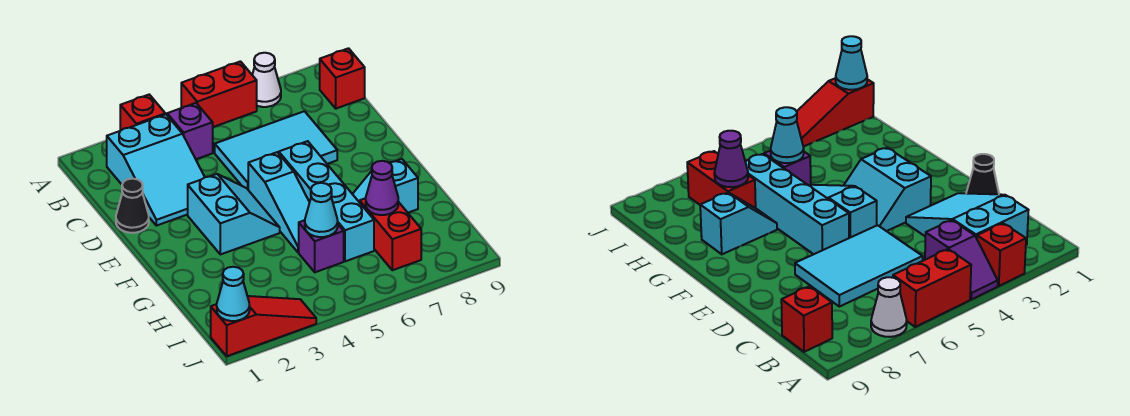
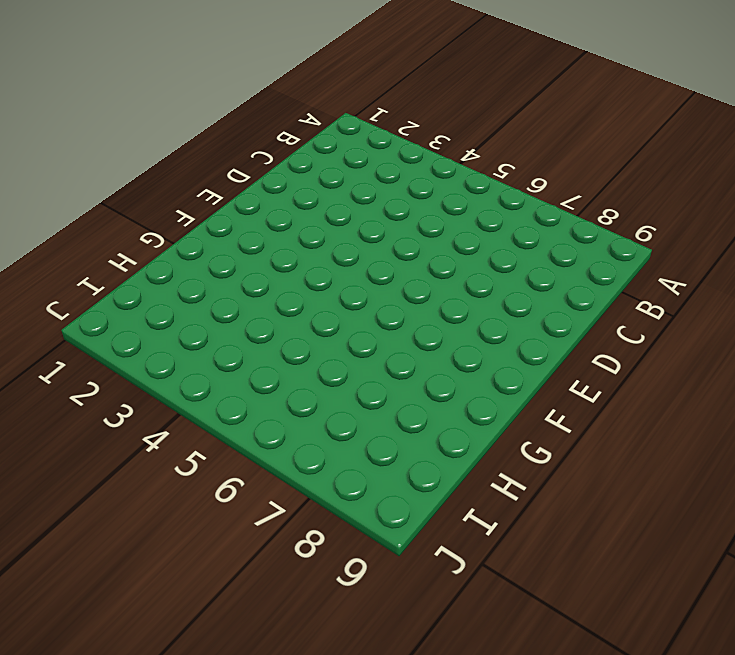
none -> red 1x1 brick [120,95,165,131]
none -> purple 1x2 slope [166,103,213,159]
none -> red 1x2 brick [181,61,257,127]

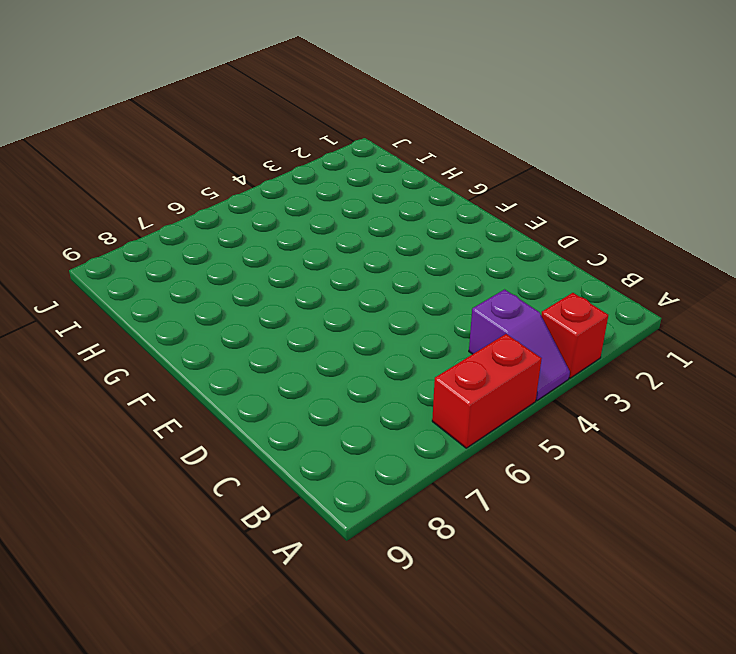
none -> white 1x1 cone [252,53,281,107]
none -> cyan 2x3 slope [106,114,205,226]
none -> red 1x1 brick [320,48,365,109]

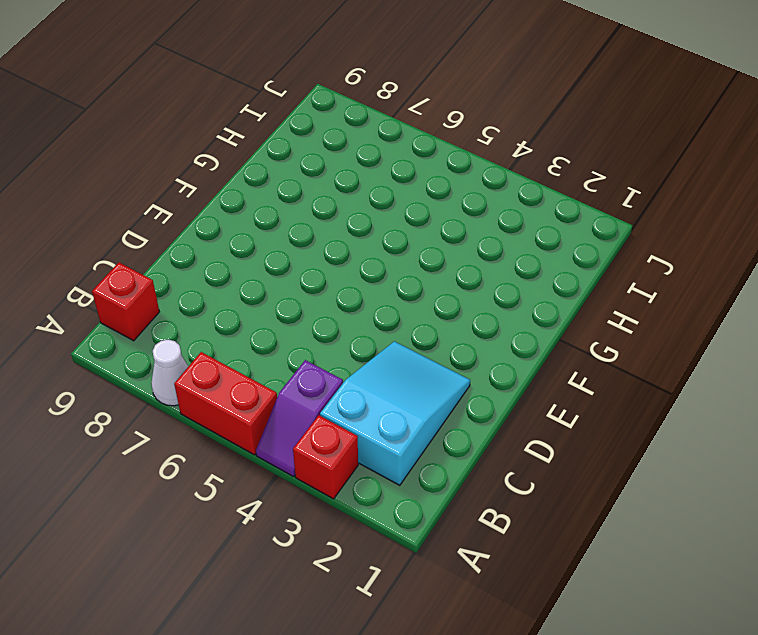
none -> cyan 2x3 tile [215,111,337,189]
none -> black 1x1 cone [116,179,149,233]
none -> cyan 2x2 slope [188,174,280,254]

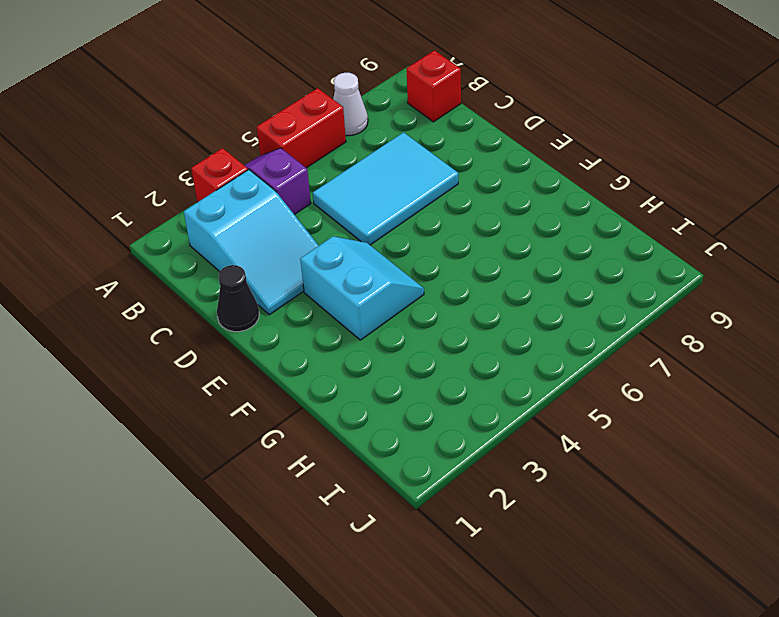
none -> cyan 1x3 slope [248,152,310,252]
none -> cyan 1x4 brick [279,141,374,261]
none -> cyan 1x2 slope [353,159,418,213]

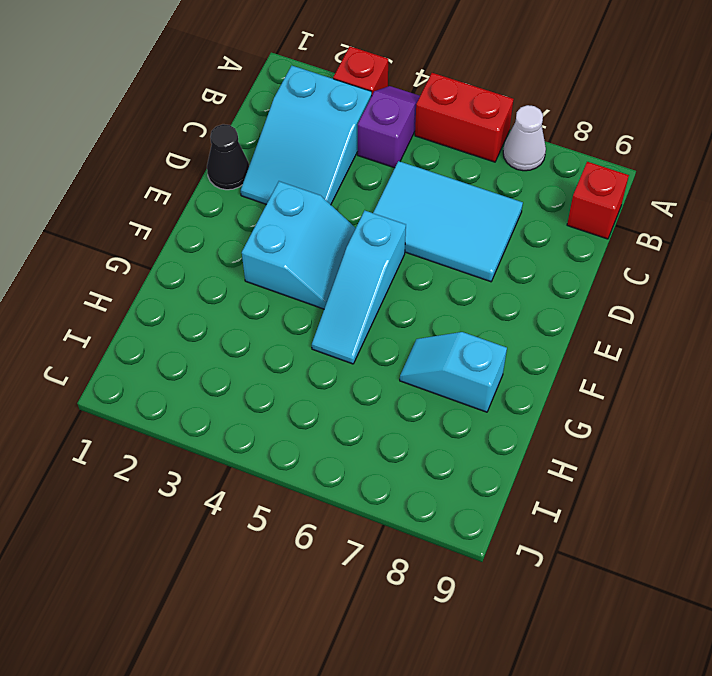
none -> cyan 1x4 brick [279,141,374,261]
none -> purple 1x1 brick [299,220,344,272]
none -> red 1x2 brick [360,198,421,270]

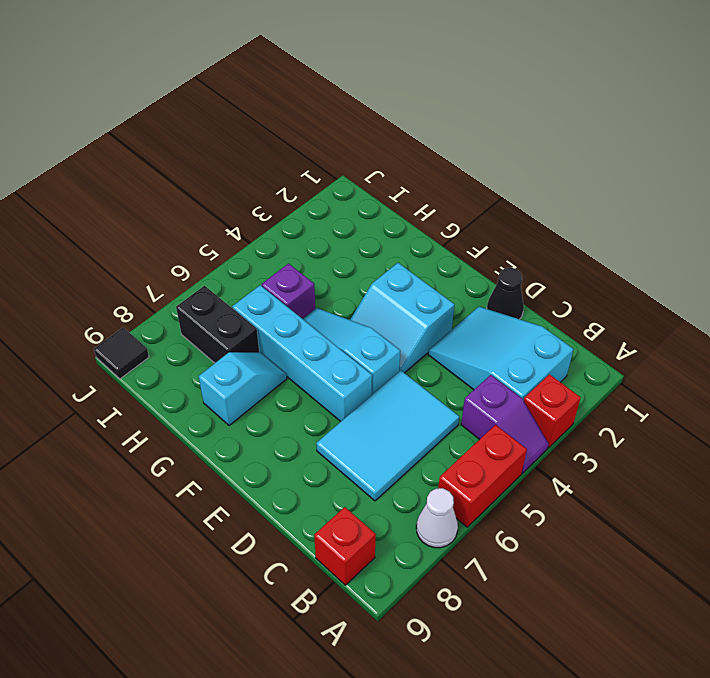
black 1x2 brick [176,286,259,363] -> red 1x2 brick [360,198,421,270]
black 1x1 tile [94,328,149,379] -> none
none -> red 1x3 slope [211,296,316,356]
none -> cyan 1x1 cone [305,183,338,237]
none -> purple 1x1 cone [366,161,398,215]

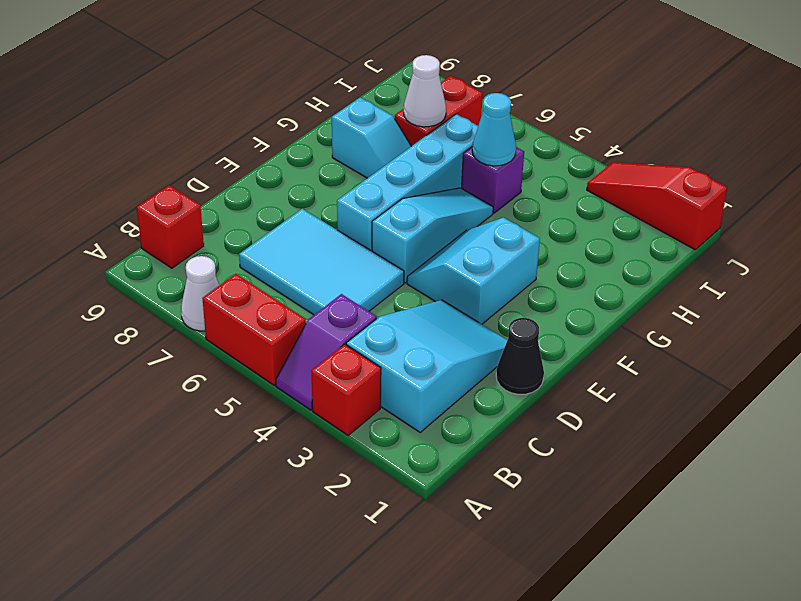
white 1x1 cone [404,55,446,127] -> purple 1x1 cone [366,161,398,215]
none -> cyan 1x1 cone [217,267,250,321]

